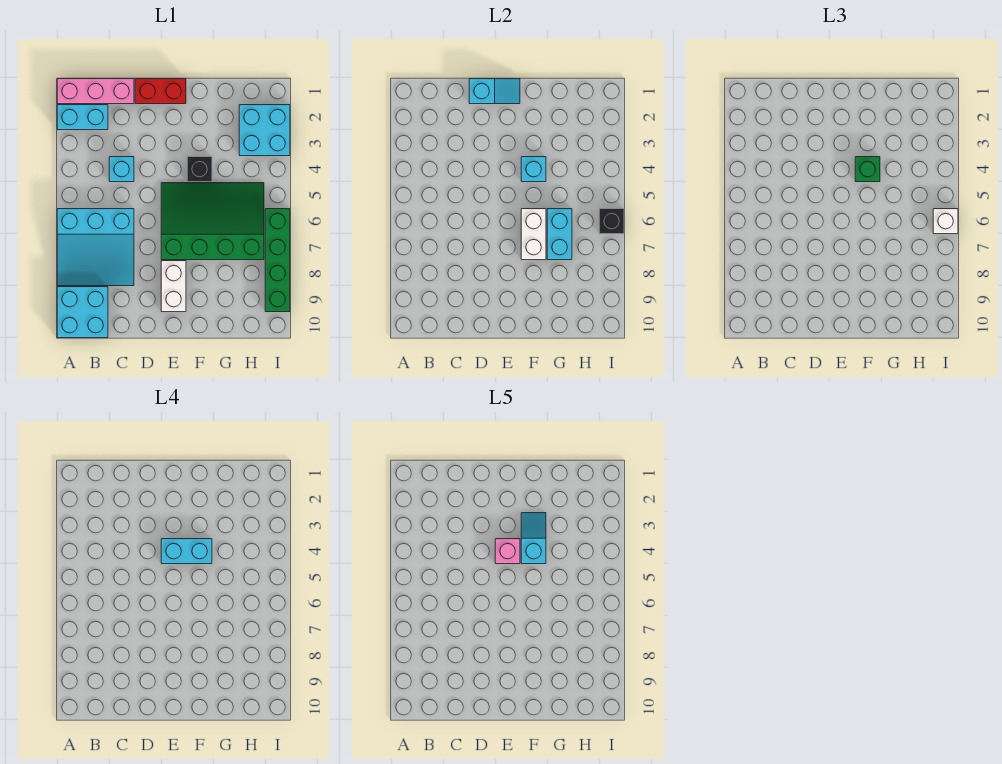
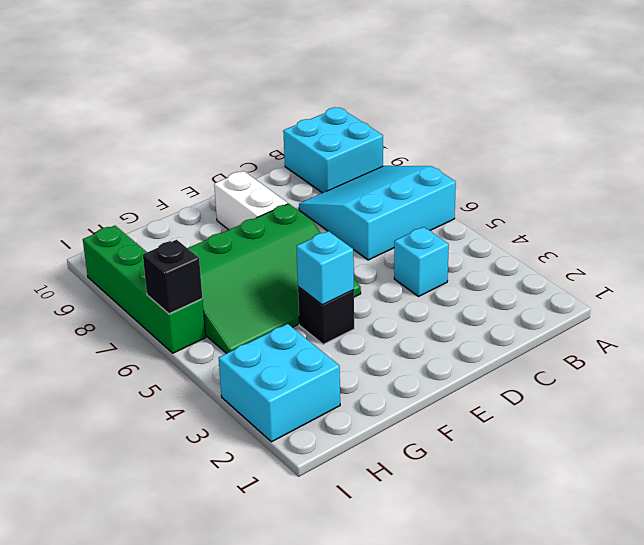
none -> pink 1x3 brick [57,79,134,104]
none -> cyan 1x2 brick [57,105,108,130]
none -> red 1x2 brick [135,79,186,104]

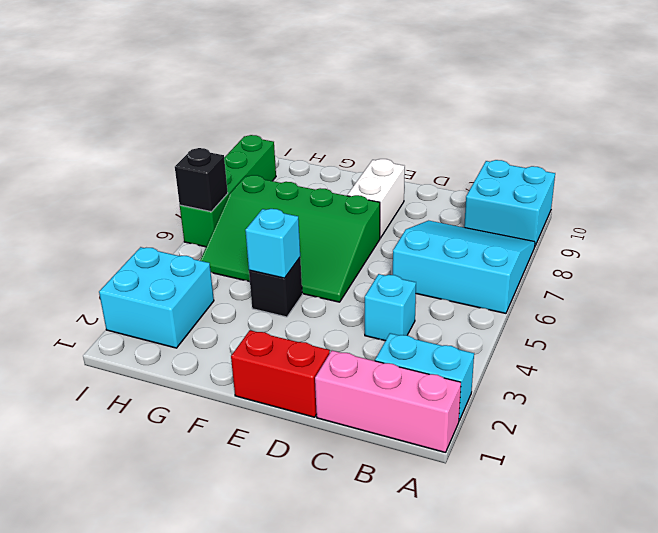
none -> cyan 1x2 slope [469,79,520,104]
none -> white 1x2 brick [521,209,546,260]
none -> cyan 1x2 brick [547,209,572,260]

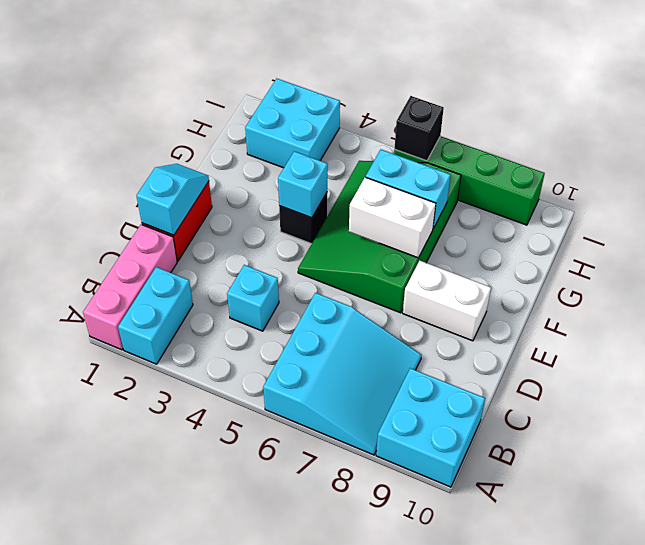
none -> green 1x1 brick [855,157,880,182]
none -> white 1x1 brick [933,209,958,234]
none -> cyan 1x2 brick [161,539,212,564]

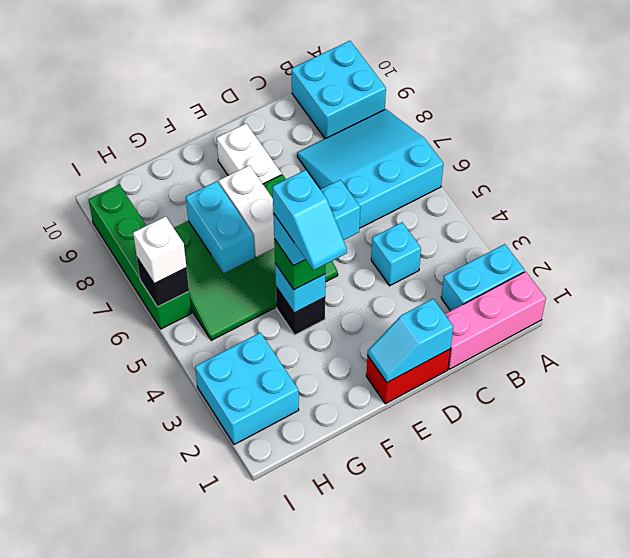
none -> pink 1x1 brick [495,539,520,564]

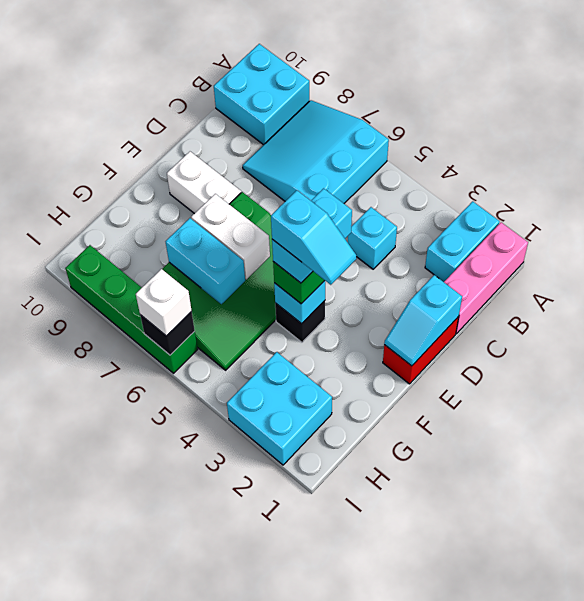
none -> pink 1x1 brick [495,539,520,564]

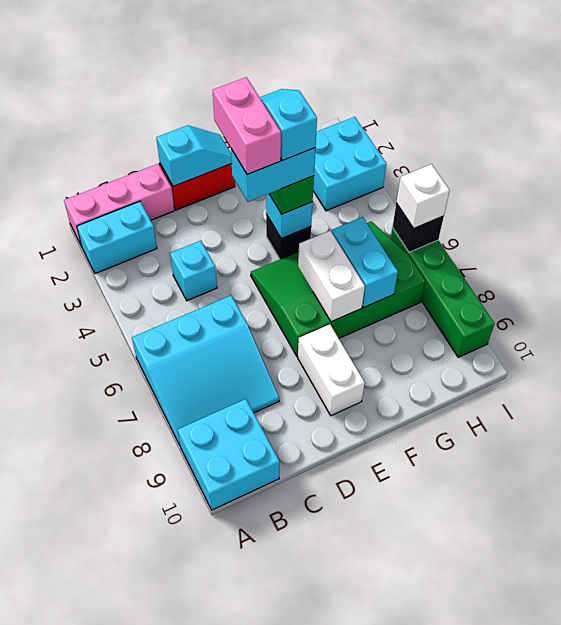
pink 1x2 brick [213,77,281,175] -> pink 1x1 brick [495,539,520,564]

